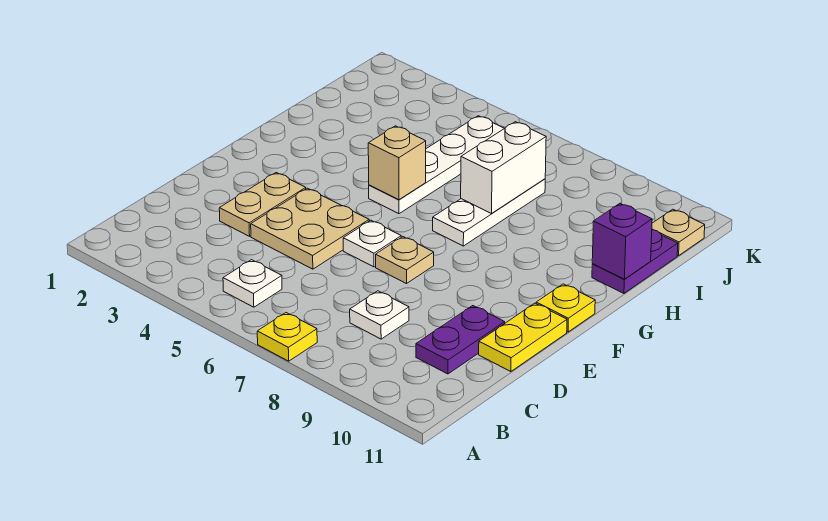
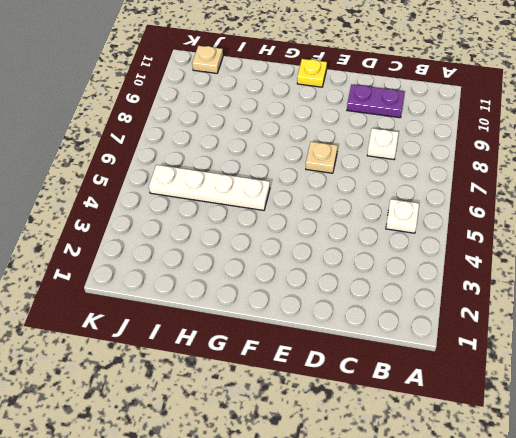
none -> yellow 1x1 plate [257,313,317,361]
none -> tan 1x2 plate [219,173,306,236]
none -> tan 2x2 plate [251,188,369,269]

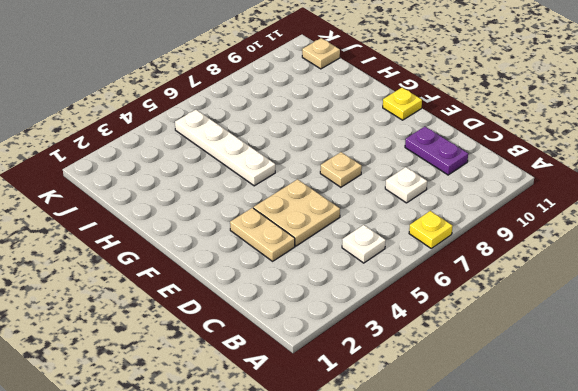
none -> yellow 1x2 plate [479,303,567,372]
none -> white 1x1 plate [343,220,401,267]
none -> white 1x3 plate [433,179,545,246]

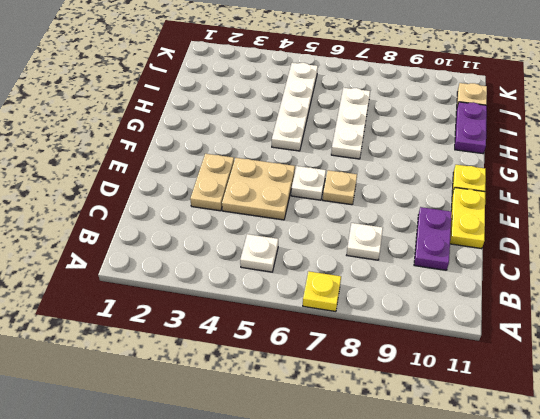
none -> tan 1x1 brick [368,126,426,200]
none -> white 1x2 brick [461,122,546,213]
none -> purple 1x1 brick [592,203,652,279]

